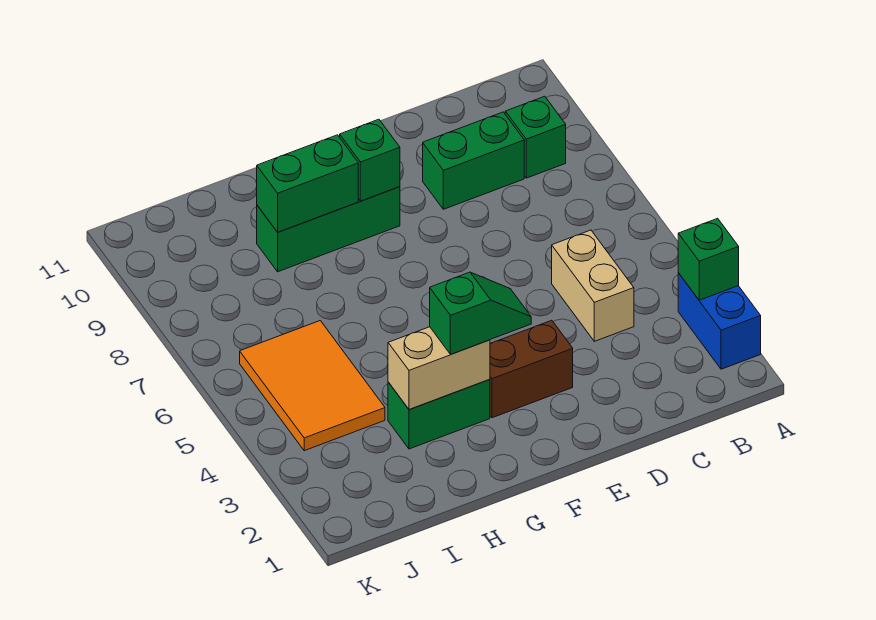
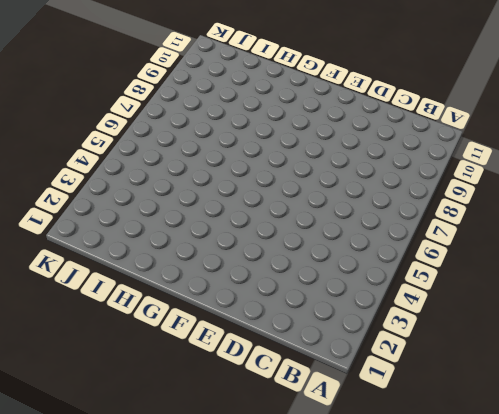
none -> blue 1x2 brick [678,273,761,369]
none -> green 1x1 brick [505,96,566,178]
none -> tan 1x2 brick [552,230,634,341]

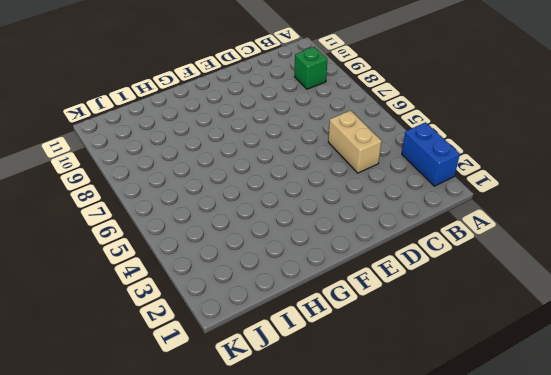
none -> green 1x2 brick [423,112,524,209]
none -> brown 1x2 brick [490,320,573,418]
none -> green 1x3 brick [257,187,400,272]

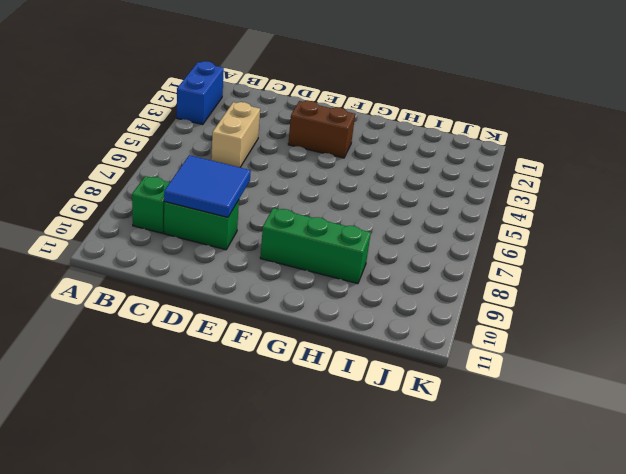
blue 2x2 tile [164,155,251,217] -> none
none -> green 1x2 brick [388,379,490,449]
none -> orange 2x3 tile [240,321,385,451]
none -> green 1x1 brick [678,218,739,300]

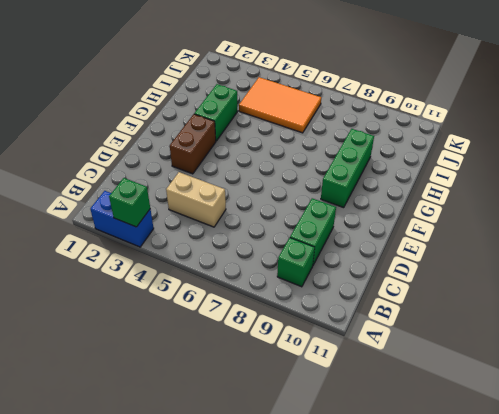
none -> green 1x1 brick [340,119,400,201]
none -> tan 1x2 brick [388,327,490,409]
none -> green 1x2 brick [257,135,358,232]

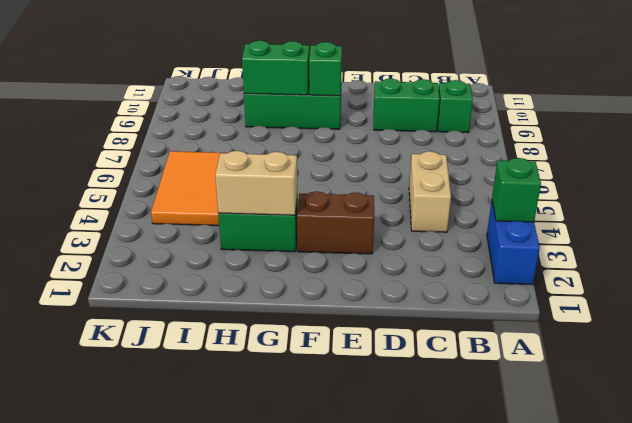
none -> green 1x2 slope [430,272,531,354]

